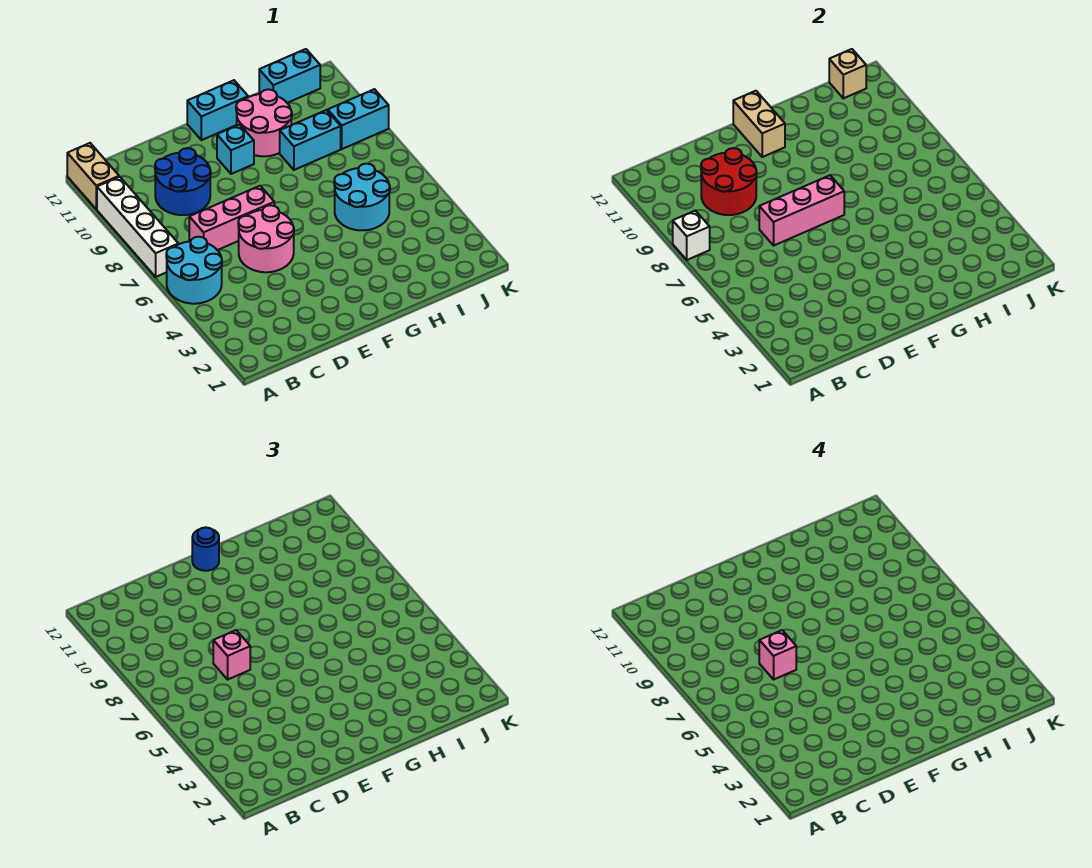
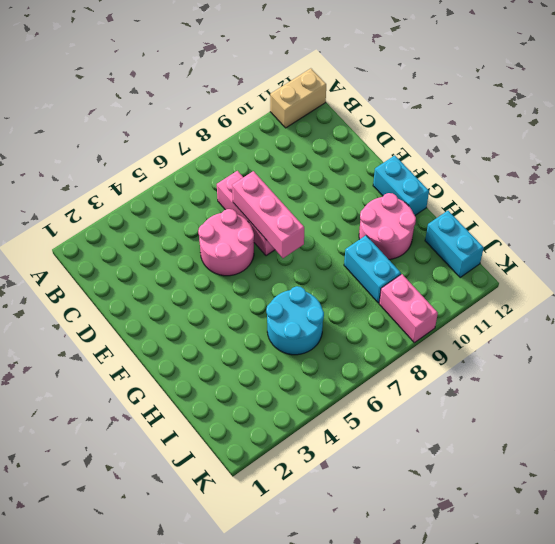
pink 1x2 brick [379,274,438,343] -> cyan 1x2 brick [328,89,389,149]
none -> cyan 2x2 round brick [166,237,222,304]
none -> white 1x4 brick [97,177,178,277]
none -> blue 2x2 round brick [155,148,211,215]

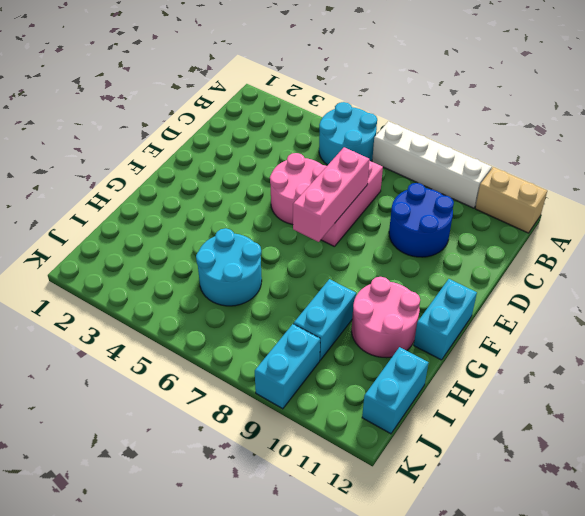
none -> cyan 1x1 brick [217,124,254,174]
none -> white 1x1 brick [673,211,710,260]
none -> red 2x2 round brick [701,148,757,215]

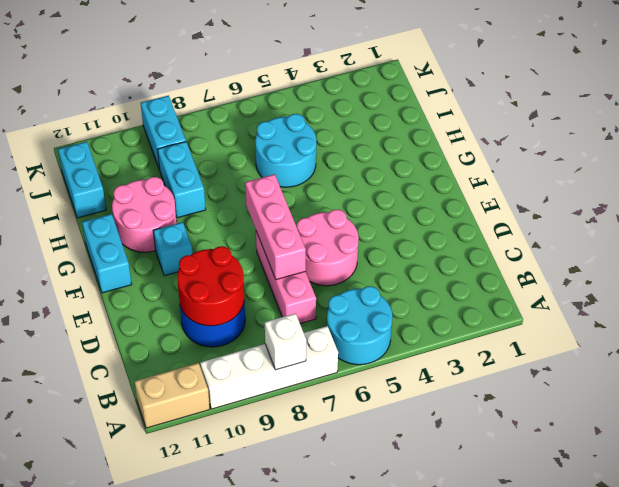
none -> tan 1x2 brick [733,91,785,157]
none -> tan 1x1 brick [829,49,866,98]
none -> pink 1x1 brick [213,630,250,679]

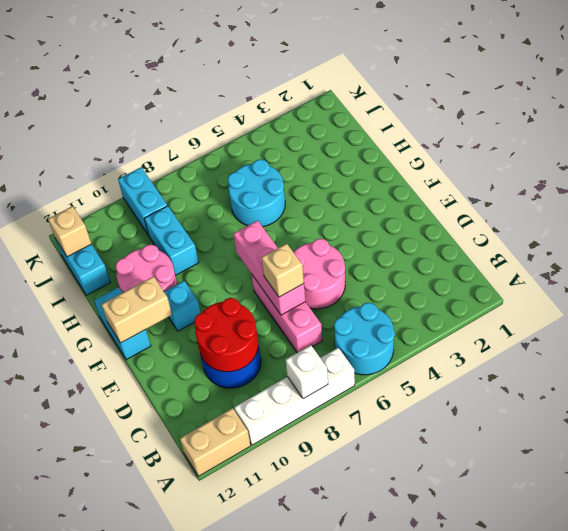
tan 1x1 brick [262,243,304,297] -> pink 1x1 brick [213,630,250,679]
none -> blue 1x1 round brick [192,527,219,571]
none -> pink 1x1 brick [759,630,796,679]

